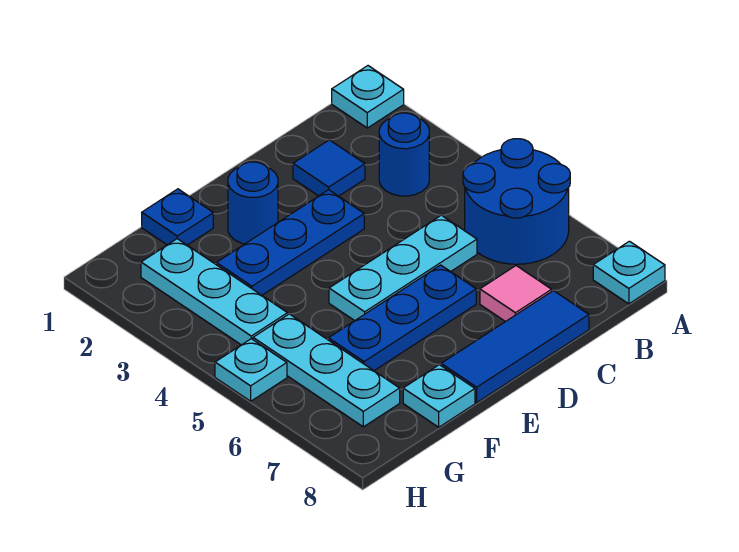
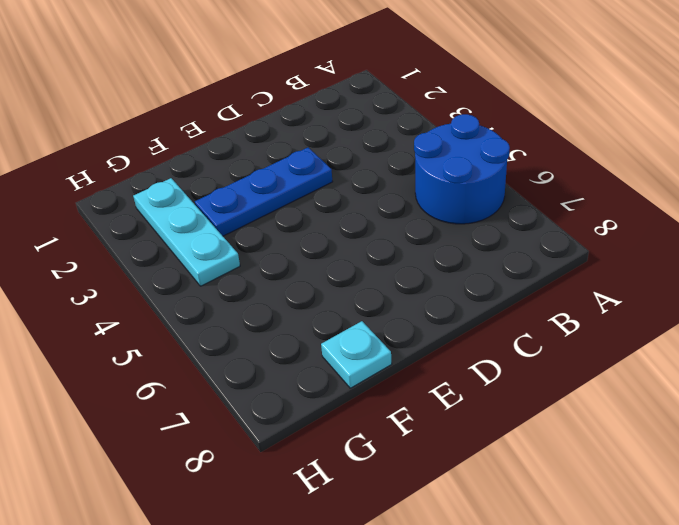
none -> cyan 1x1 plate [332,66,404,128]
none -> cyan 1x1 plate [593,241,665,304]
none -> blue 1x1 round brick [379,113,429,196]

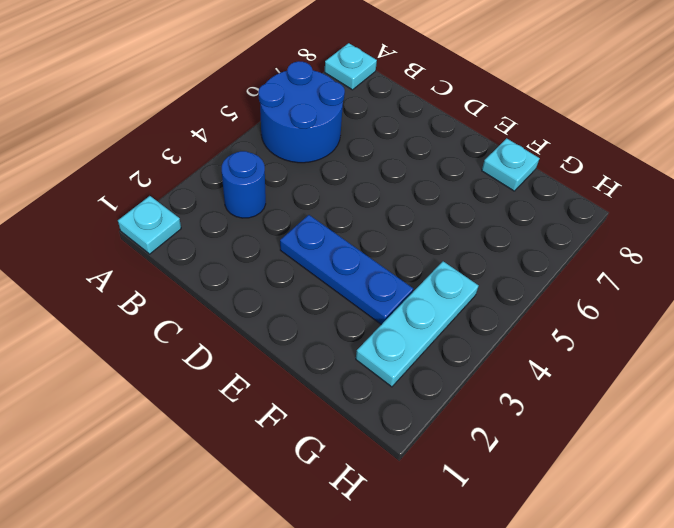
none -> blue 1x1 tile [293,140,365,196]
none -> cyan 1x3 plate [329,215,477,321]
none -> pink 1x1 tile [480,266,552,322]

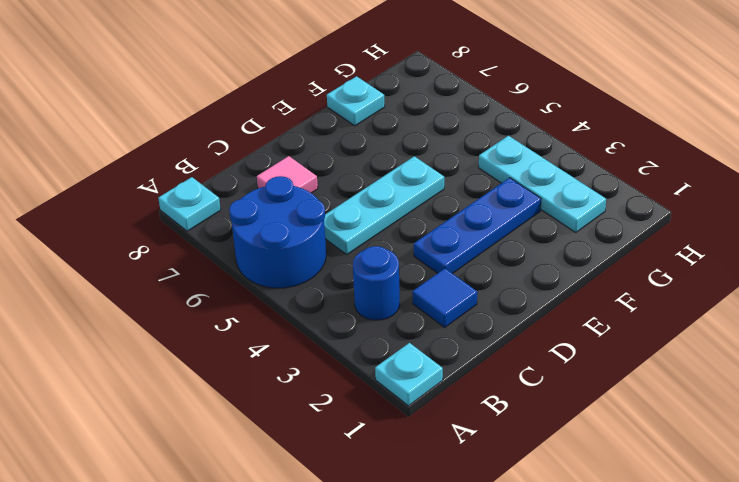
none -> blue 1x3 tile [441,291,589,402]
none -> blue 1x3 plate [328,265,476,371]
none -> blue 1x1 round brick [228,162,278,244]

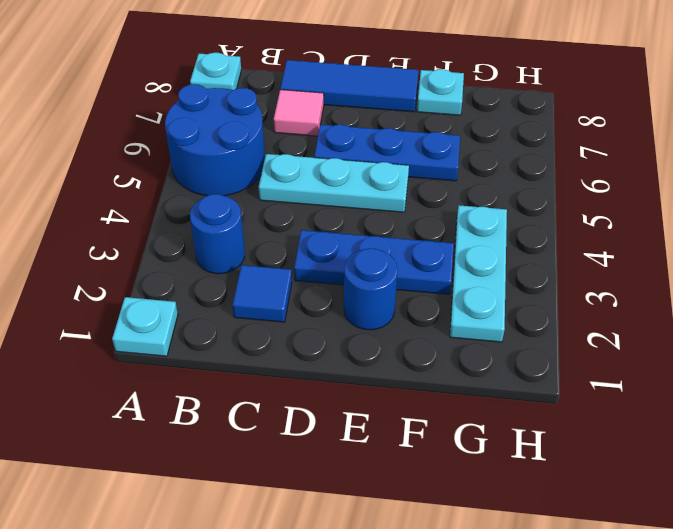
none -> blue 1x1 plate [142,189,213,245]
none -> cyan 1x3 plate [253,314,400,427]
none -> cyan 1x1 plate [215,339,287,401]

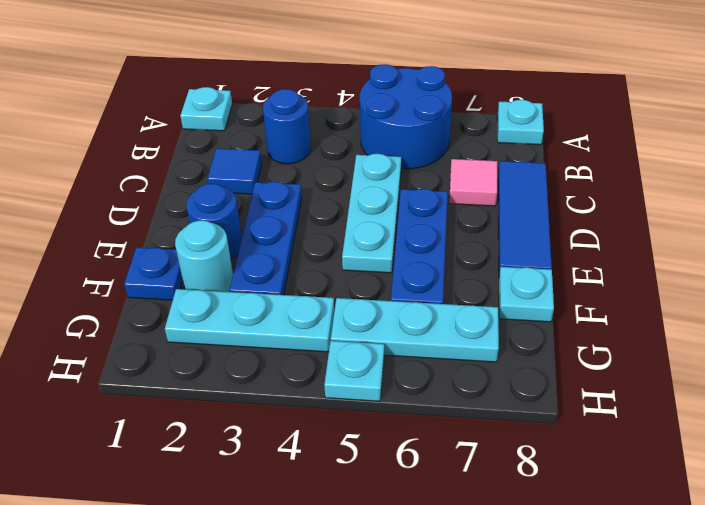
cyan 1x1 round brick [175,220,233,292] -> none

